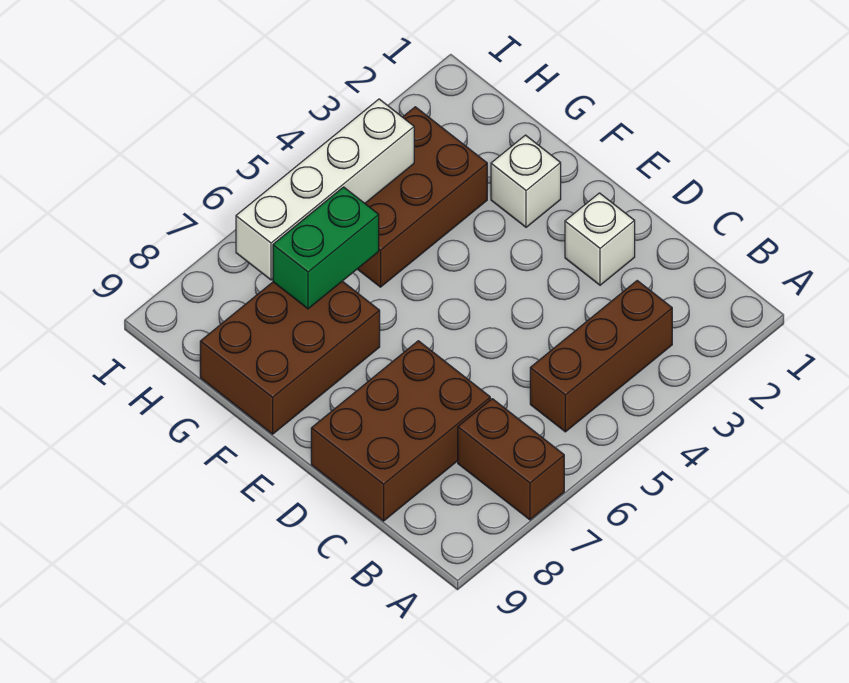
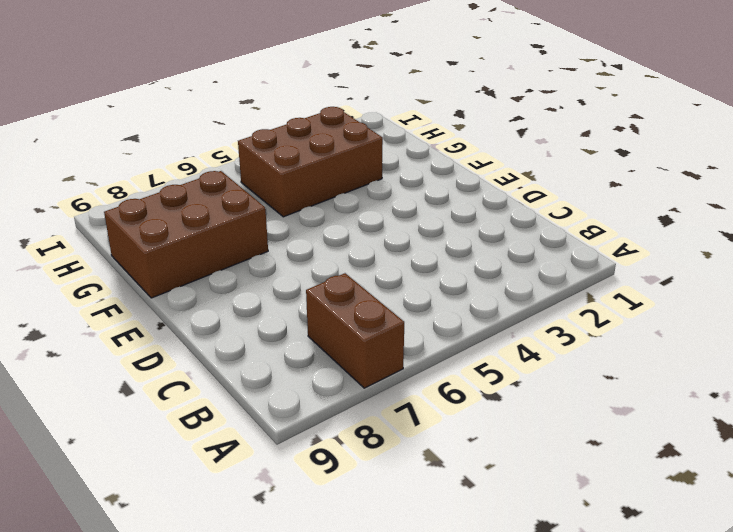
none -> brown 1x3 brick [530,281,672,432]
none -> brown 2x3 brick [311,341,490,521]

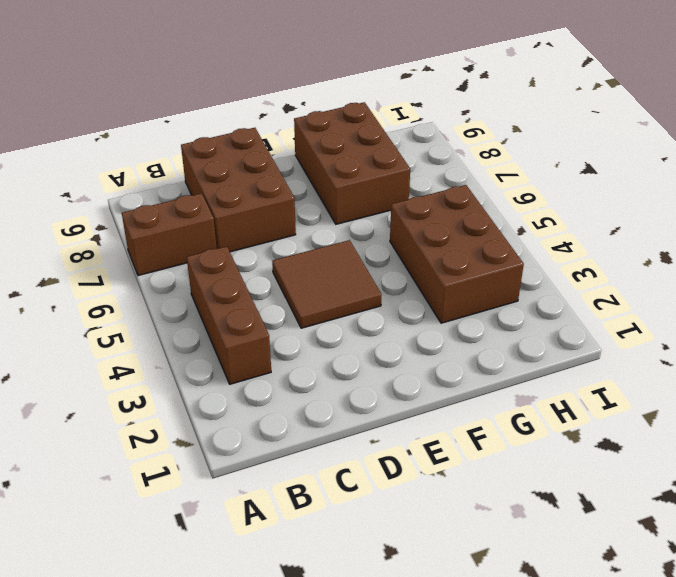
brown 2x2 tile [272,240,382,328] -> none
none -> white 1x1 brick [565,193,635,285]
none -> white 1x1 brick [491,135,561,227]

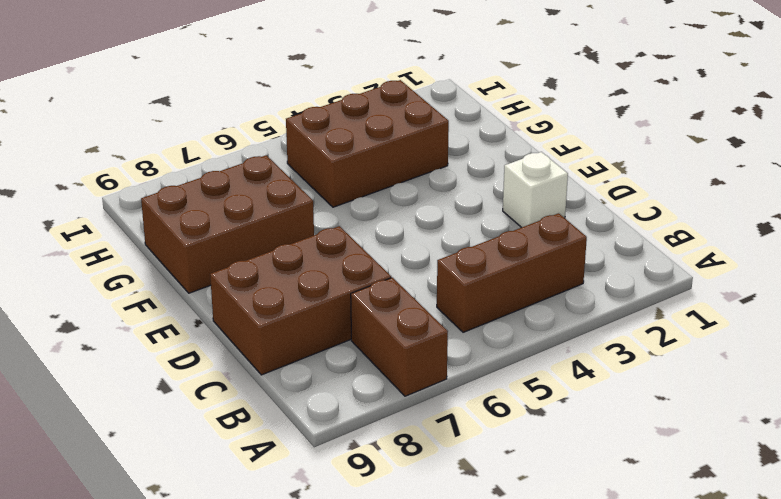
none -> white 1x1 brick [491,135,561,227]
none -> green 1x2 brick [273,187,379,309]

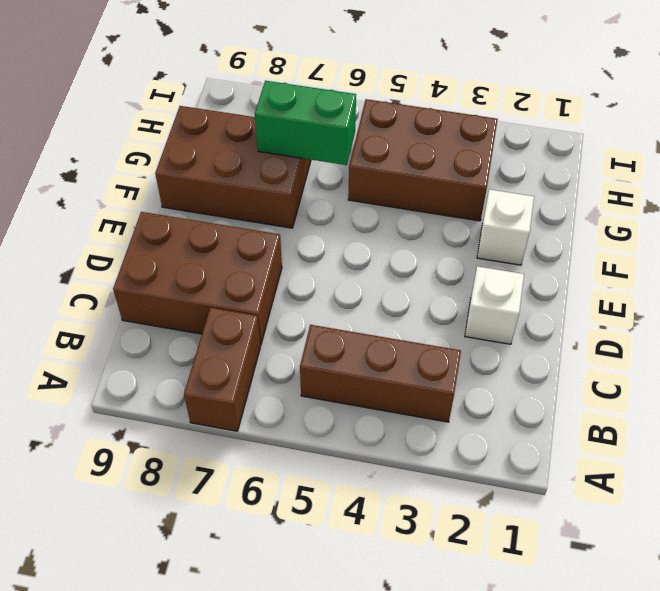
none -> white 1x4 brick [236,99,414,280]

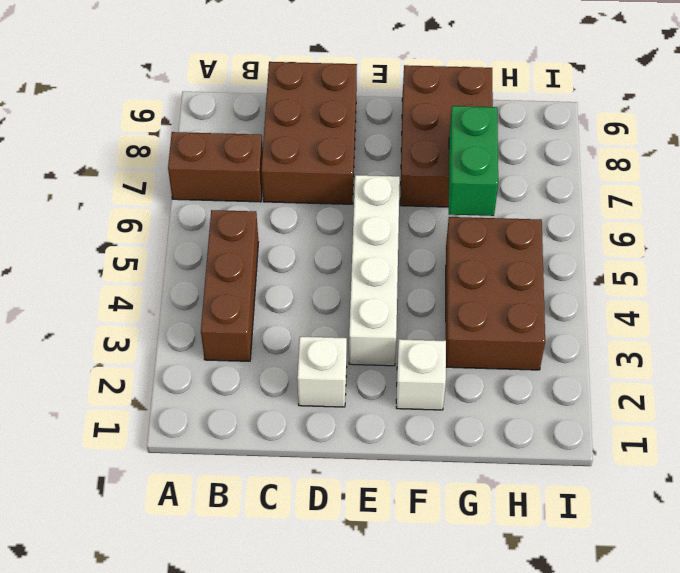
white 1x4 brick [349,175,400,366] -> white 1x4 brick moved to [236,99,414,280]

